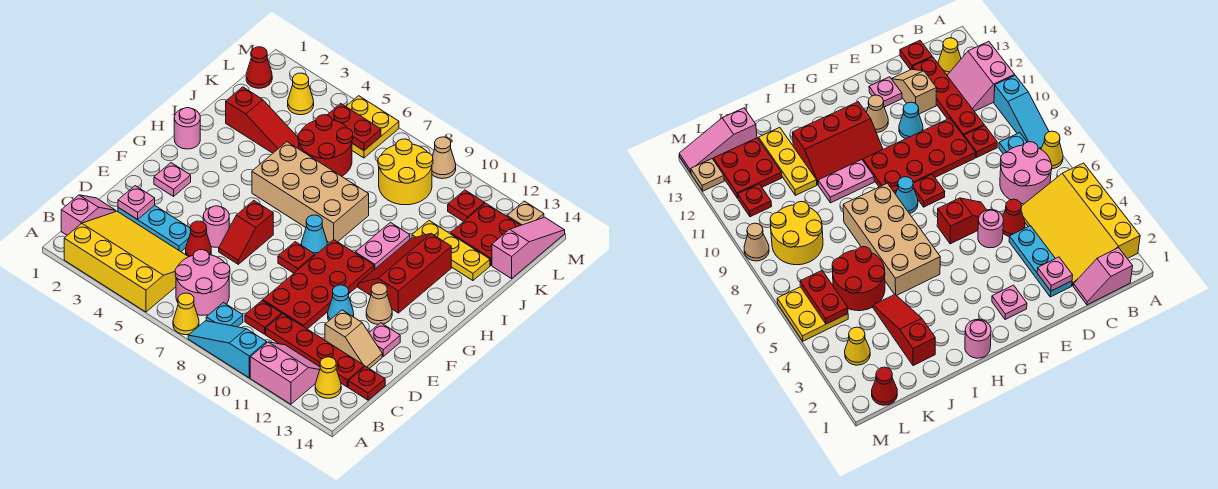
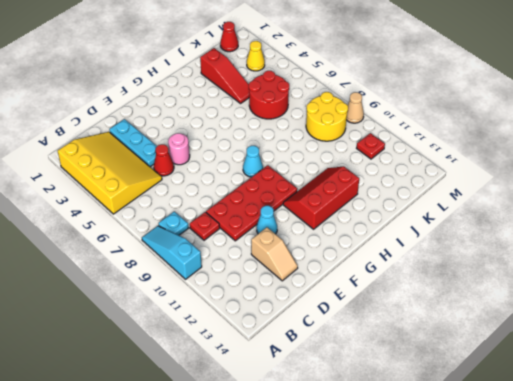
none -> yellow 1x1 cone [173,293,199,335]
none -> pink 2x2 slope [250,342,320,404]
none -> pink 1x2 slope [61,195,116,235]
none -> pink 2x2 round brick [175,250,230,315]

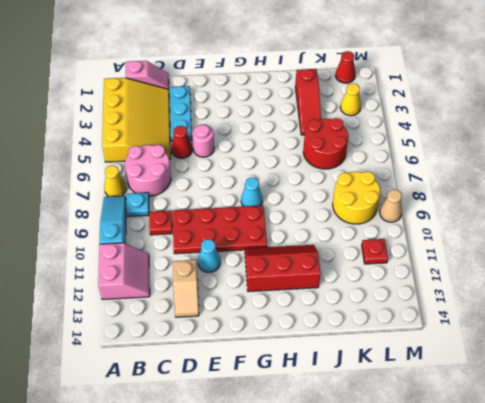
none -> yellow 1x1 cone [315,357,341,398]
none -> red 1x4 plate [266,314,365,387]
none -> red 1x1 plate [348,366,385,400]
none -> red 1x2 slope [219,201,273,264]

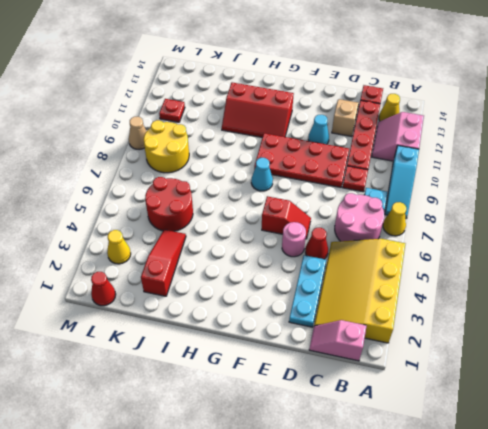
none -> pink 1x1 plate [369,323,400,356]
none -> pink 1x1 plate [154,163,191,196]
none -> red 1x1 plate [278,242,315,273]
none -> tan 1x1 cone [366,283,392,324]

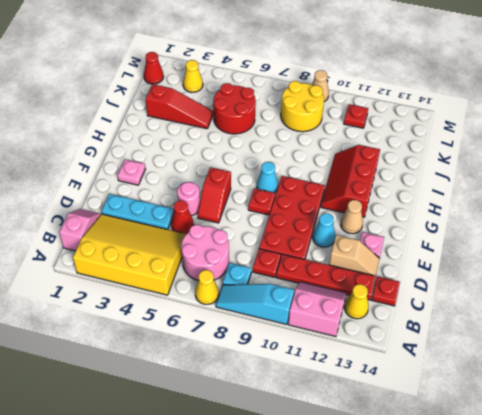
none -> pink 1x1 round brick [174,108,200,149]
none -> tan 2x4 brick [252,142,369,243]
none -> pink 1x2 plate [355,222,410,270]
none -> yellow 1x3 plate [412,221,490,281]

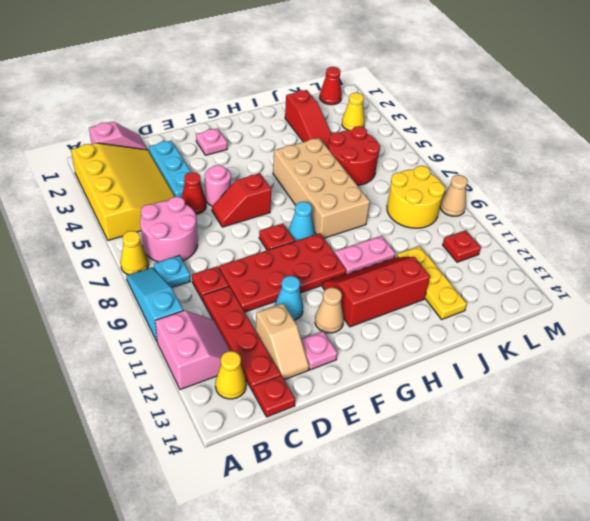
none -> pink 1x1 round brick [174,108,200,149]
none -> red 2x2 plate [451,203,520,265]
none -> pink 1x3 slope [492,217,565,279]
none -> yellow 2x2 plate [346,96,399,158]

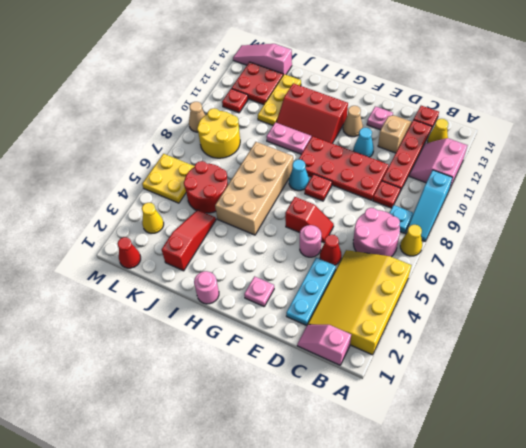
none -> tan 1x1 plate [507,201,544,225]
none -> pink 1x1 plate [118,186,155,220]
none -> red 1x2 plate [328,103,381,151]

